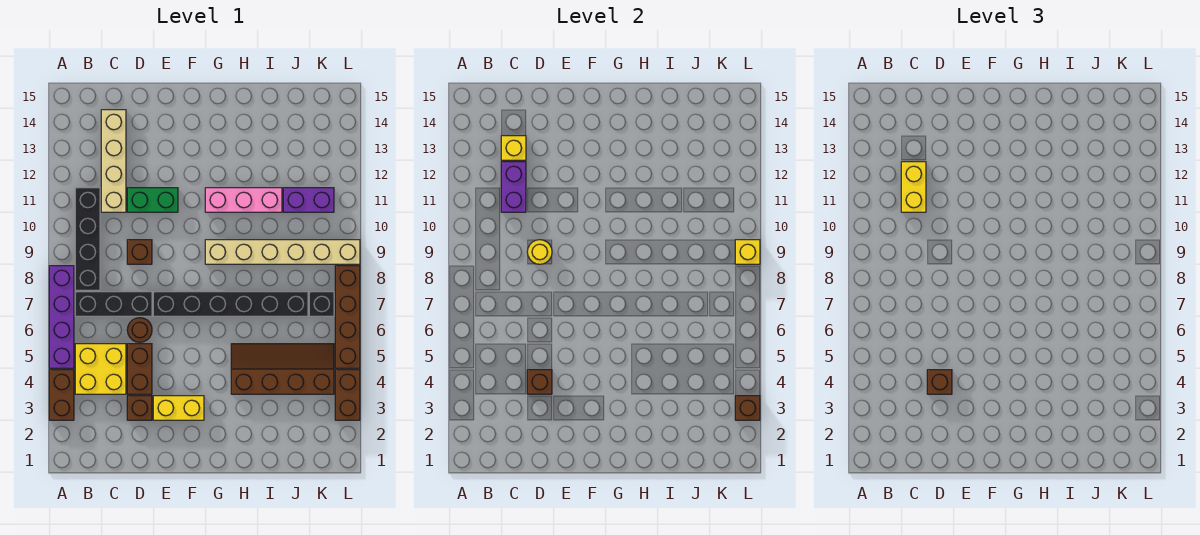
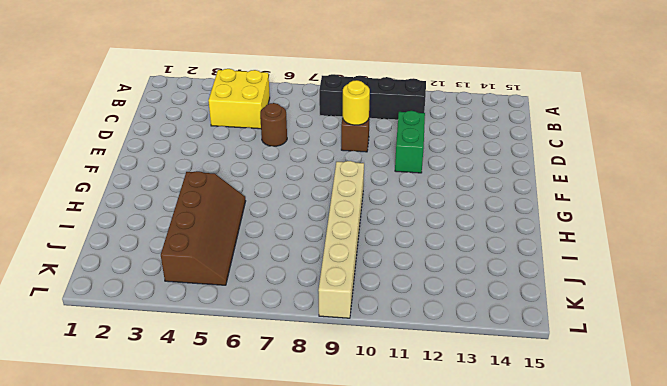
none -> brown 1x2 brick [49,370,74,420]
none -> purple 1x4 brick [49,266,74,368]
none -> black 1x3 brick [75,292,152,316]

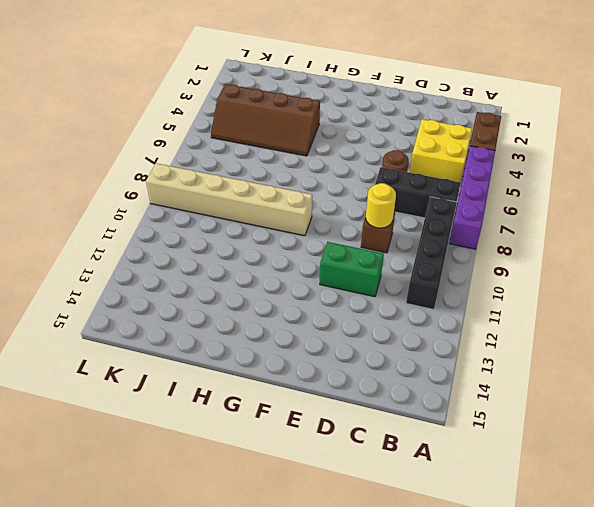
none -> tan 1x4 brick [101,110,126,212]
none -> brown 1x1 brick [127,396,152,420]
none -> brown 1x2 brick [127,344,152,394]

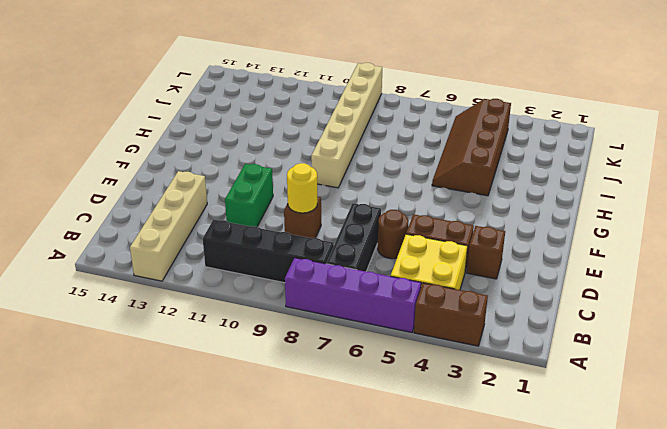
tan 1x4 brick [130,171,207,281] -> tan 1x4 brick turned to [101,110,126,212]
none -> yellow 1x2 brick [153,396,204,420]
none -> black 1x6 brick [153,292,308,316]
none -> pink 1x3 brick [205,188,282,212]

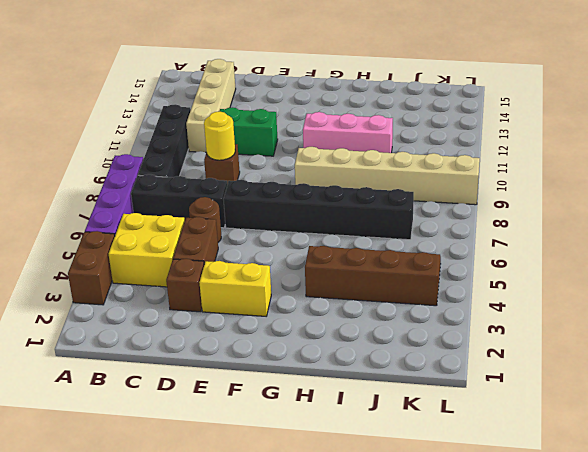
none -> purple 1x2 brick [283,188,334,212]
none -> black 1x1 brick [309,292,334,316]
none -> brown 1x2 brick [335,370,360,420]

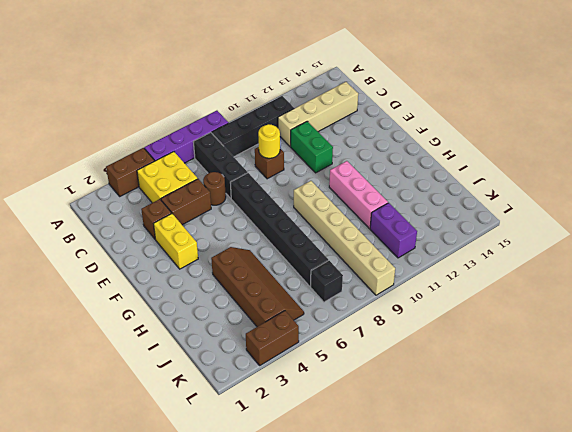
none -> brown 1x4 brick [335,266,360,368]
none -> purple 1x2 brick [501,162,526,212]
none -> yellow 1x1 brick [501,136,526,160]

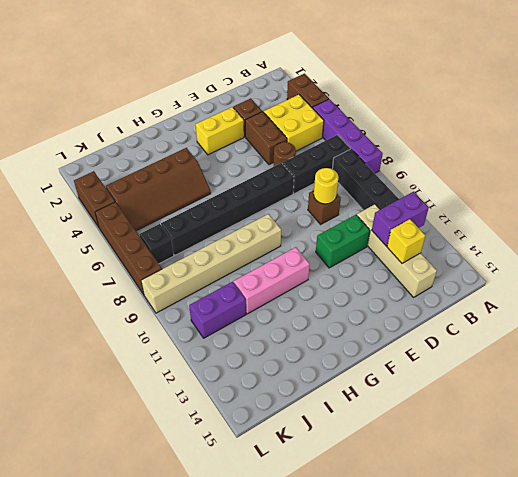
purple 1x2 brick [372,192,429,246] -> purple 1x2 brick turned to [501,162,526,212]
none -> brown 1x1 brick [527,370,552,394]
none -> brown 1x1 brick [735,396,760,420]
none -> yellow 1x1 brick [735,240,760,264]

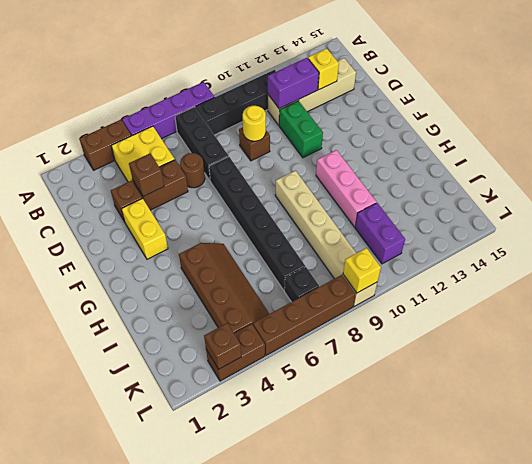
none -> yellow 1x2 brick [901,162,926,212]
none -> brown 1x1 brick [927,370,952,394]

